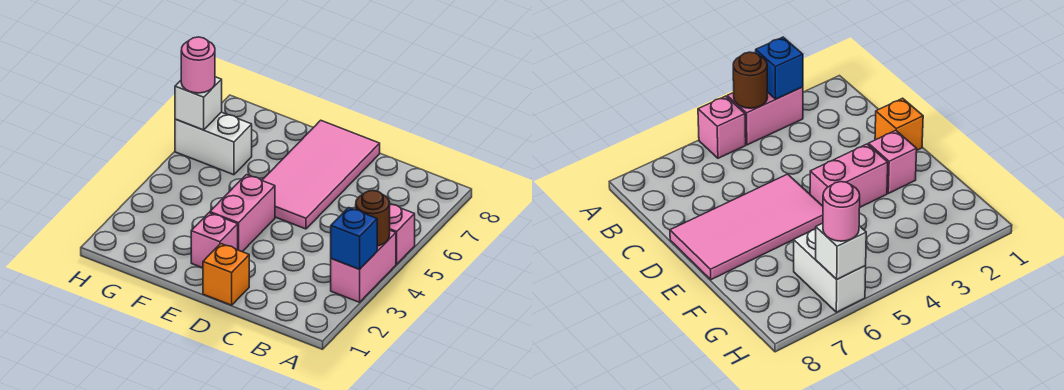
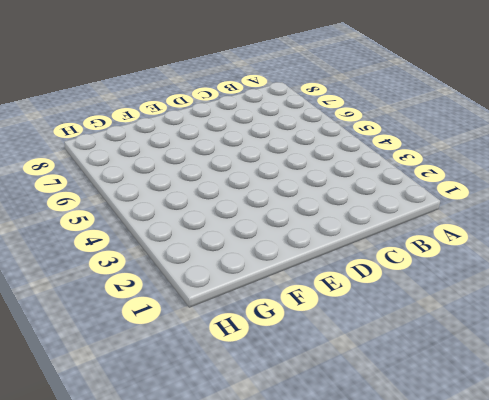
none -> pink 1x2 brick [331,230,396,302]
none -> pink 1x1 brick [390,204,415,264]

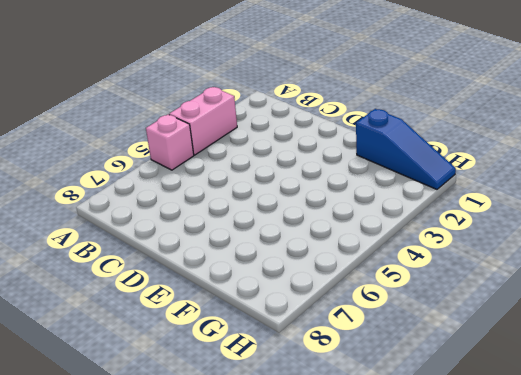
blue 1x3 slope [356,109,456,189] -> none
none -> orange 1x1 brick [203,243,249,305]
none -> pink 2x4 tile [262,120,380,229]

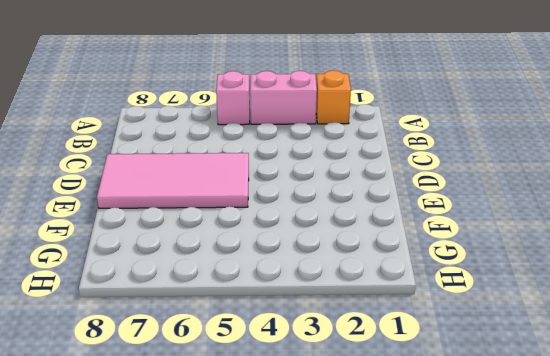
orange 1x1 brick [316,70,351,124] -> orange 1x1 brick moved to [203,243,249,305]
none -> pink 1x1 brick [191,213,238,268]
none -> pink 1x2 brick [210,175,275,252]

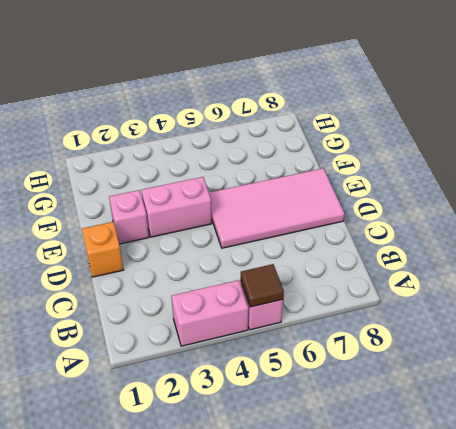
brown 1x1 tile [241,264,284,307] -> none
none -> white 1x2 brick [175,112,252,175]
none -> blue 1x1 brick [331,208,377,269]

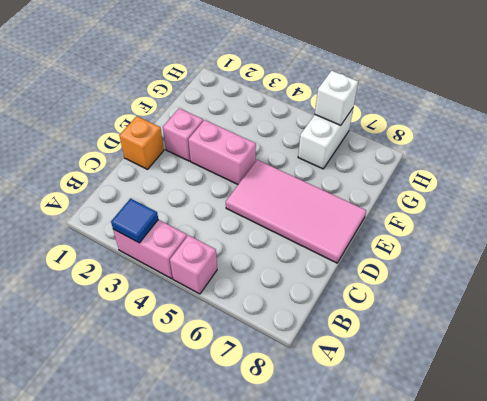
blue 1x1 tile [111,198,158,243] -> blue 1x1 brick [331,208,377,269]
none -> brown 1x1 round brick [356,191,390,246]
none -> pink 1x1 round brick [181,37,215,93]

